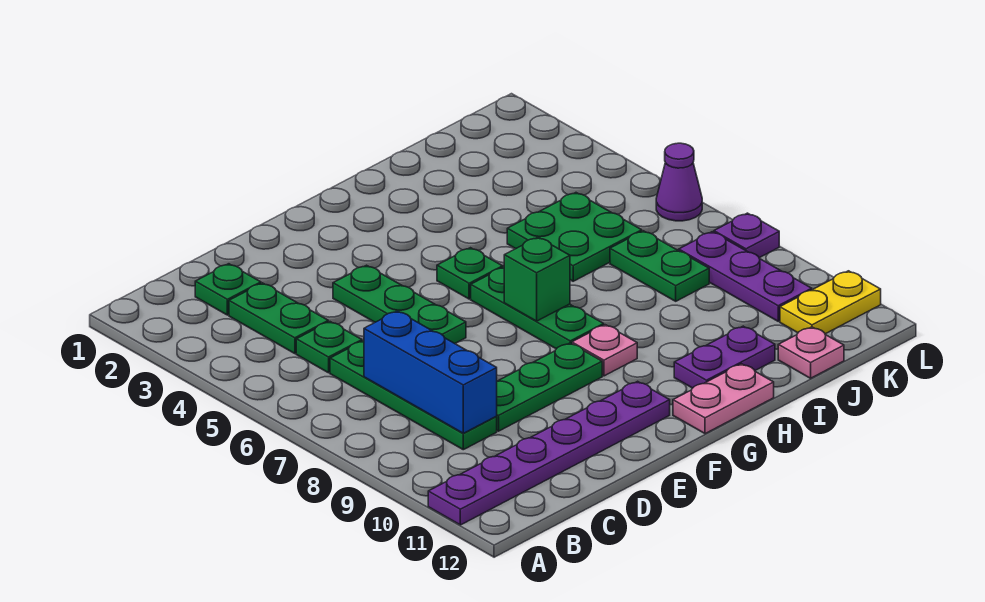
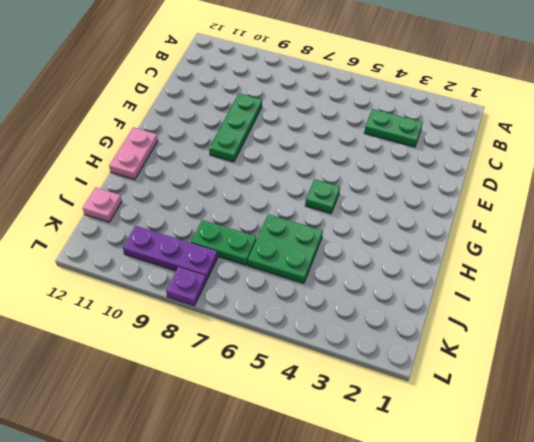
none -> purple 1x6 plate [428,381,670,525]
none -> green 1x1 plate [195,264,261,315]
none -> green 1x1 plate [296,322,362,373]

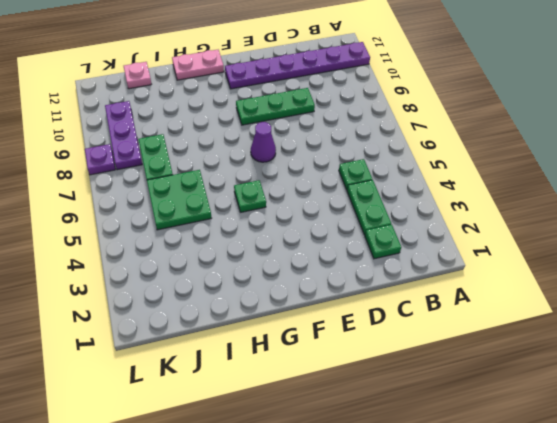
purple 1x1 cone [251,122,276,162] -> purple 1x1 cone moved to [656,143,702,221]
none -> green 1x4 plate [330,341,497,450]
none -> green 1x3 plate [333,265,466,343]
none -> green 1x3 plate [471,267,604,349]

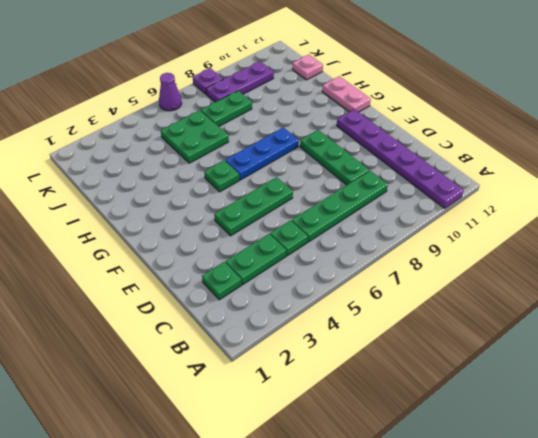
blue 1x3 plate [225,127,299,180] -> green 1x3 plate [471,267,604,349]
none -> pink 1x1 plate [572,325,637,376]
none -> purple 1x2 plate [674,326,775,388]
none -> yellow 1x2 plate [780,271,881,334]

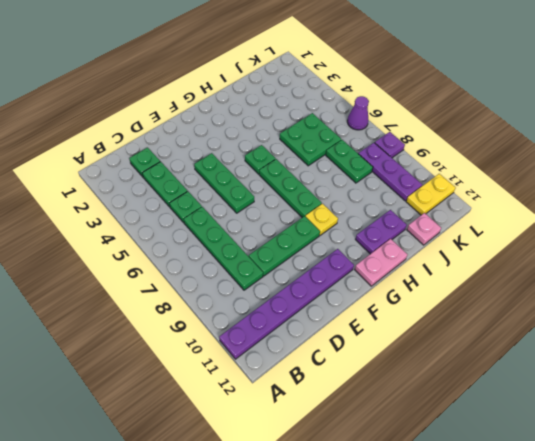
yellow 1x1 plate [305,204,338,235] -> pink 1x1 plate [572,325,637,376]
none -> blue 1x3 brick [364,311,497,433]
none -> green 1x1 brick [504,237,570,321]

